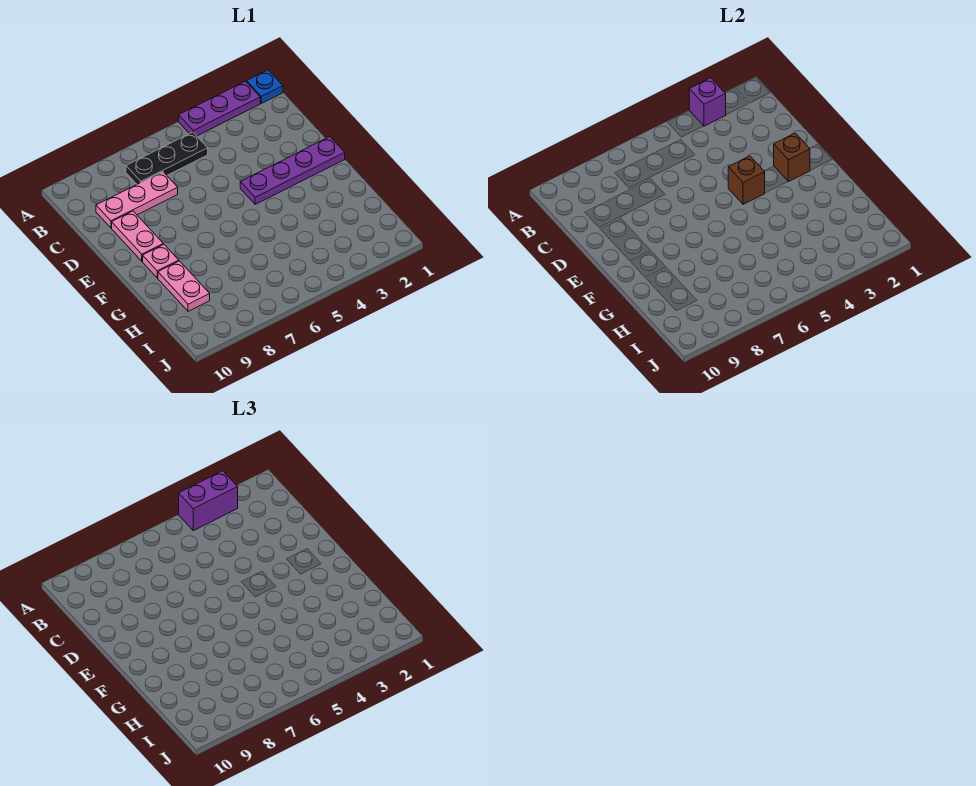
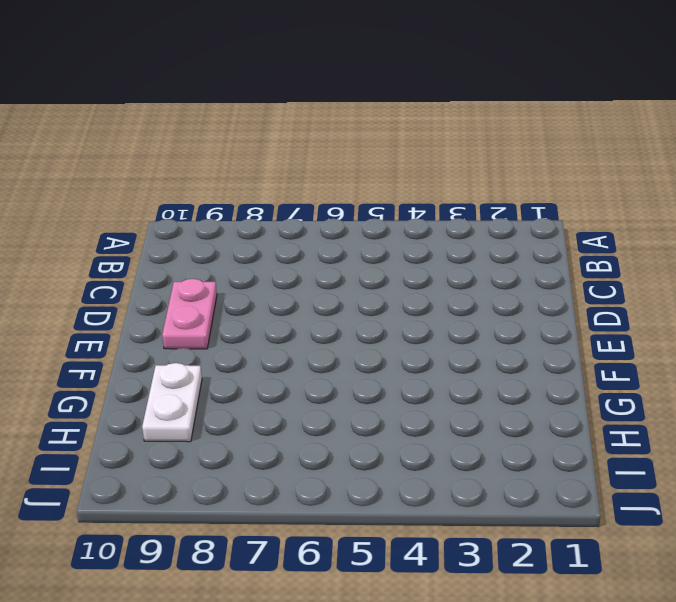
white 1x2 plate [142,363,202,442] -> pink 1x2 plate [158,261,210,311]
none -> blue 1x1 plate [247,70,283,103]
none -> purple 1x3 plate [179,81,260,136]
none -> black 1x3 plate [126,132,208,184]

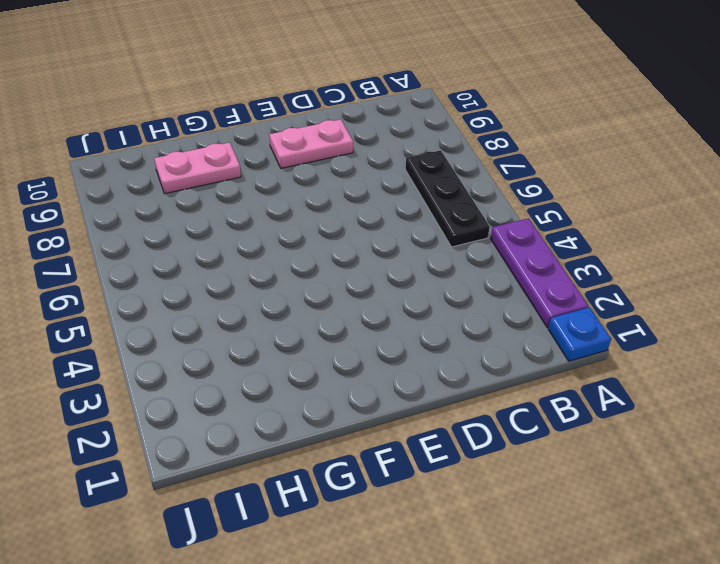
none -> pink 1x3 plate [96,172,178,228]
none -> purple 1x4 plate [240,137,345,204]
none -> pink 1x1 plate [143,244,179,278]

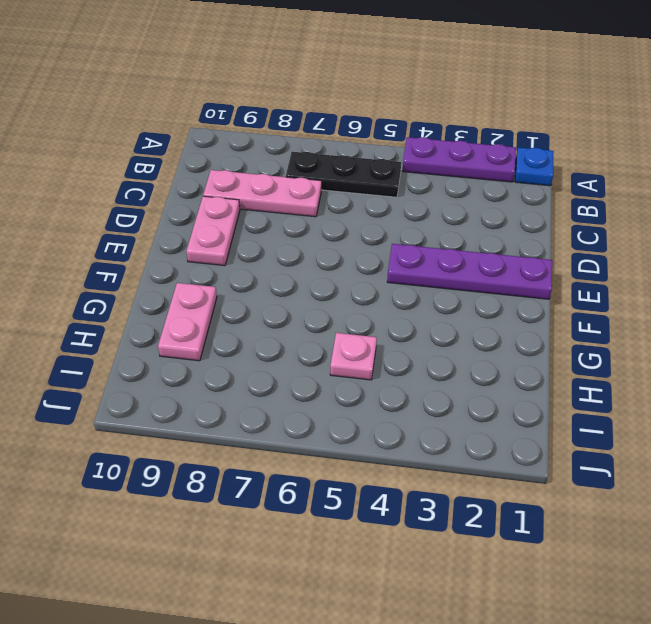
pink 1x1 plate [330,333,377,380] -> pink 1x1 plate moved to [143,244,179,278]
none -> purple 1x1 brick [689,78,726,126]
none -> brown 1x1 brick [774,133,810,182]
none -> brown 1x1 brick [728,156,765,204]

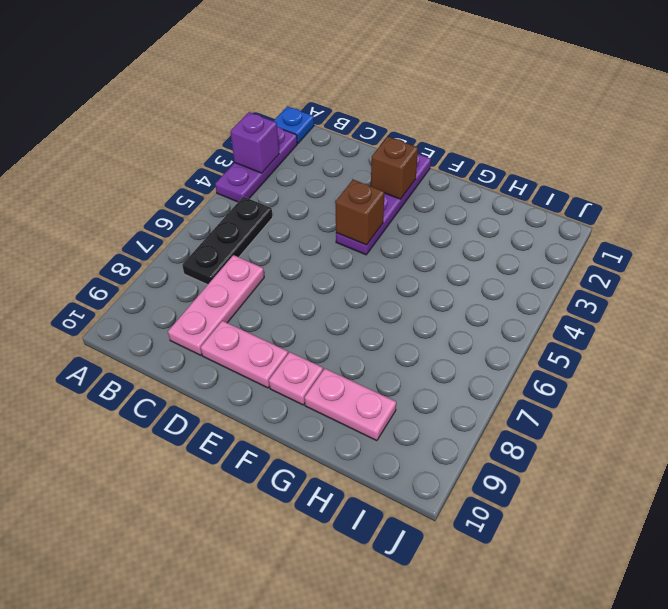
none -> purple 1x2 brick [179,471,238,531]

